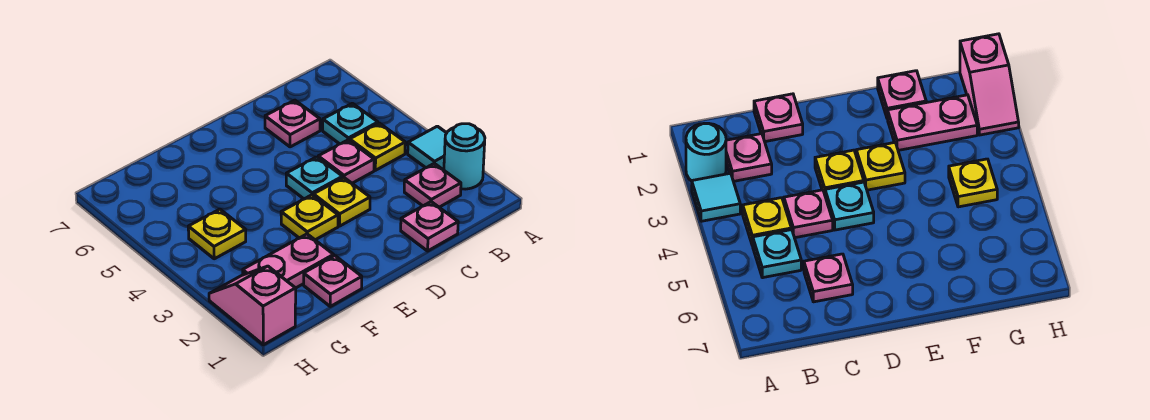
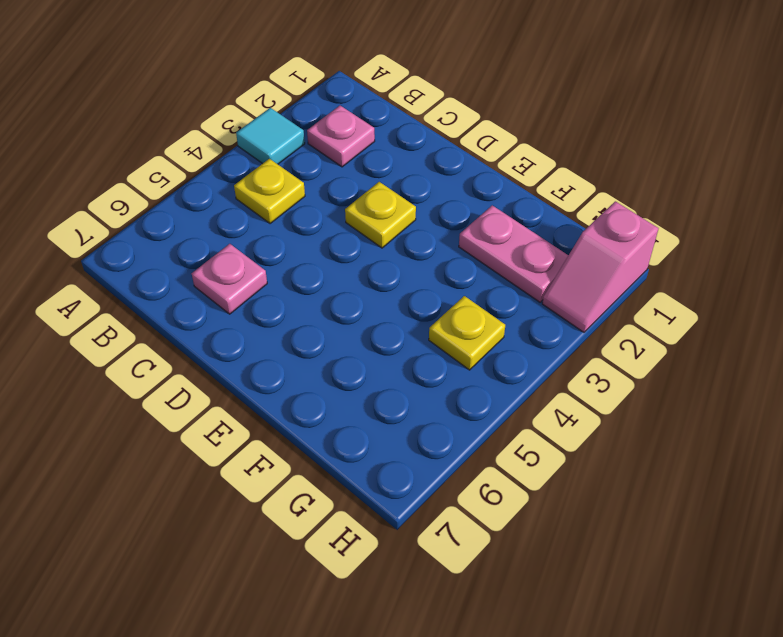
none -> cyan 1x1 round brick [444,124,485,189]
none -> cyan 1x1 plate [323,103,378,144]
none -> pink 1x1 plate [401,202,458,251]

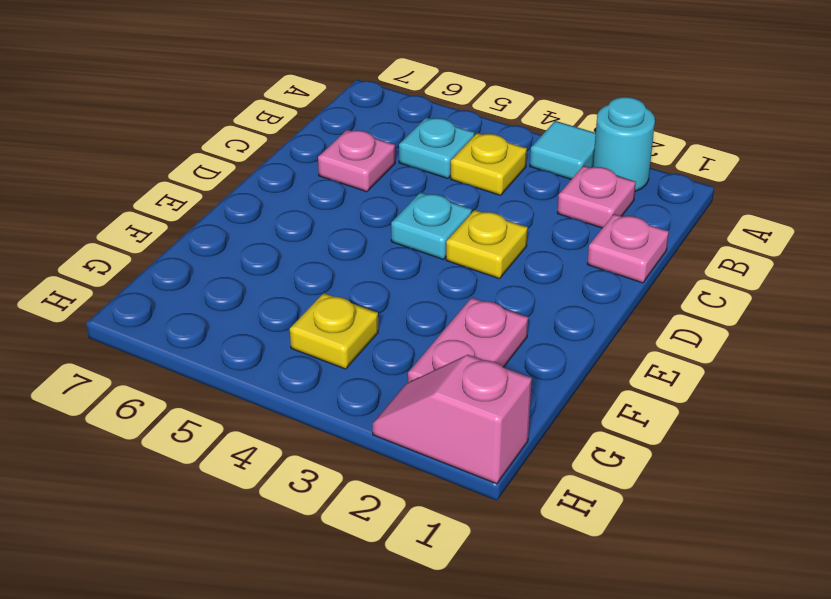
none -> pink 1x1 plate [318,140,374,183]
none -> yellow 1x1 plate [281,195,338,240]
none -> pink 1x1 plate [304,256,362,306]

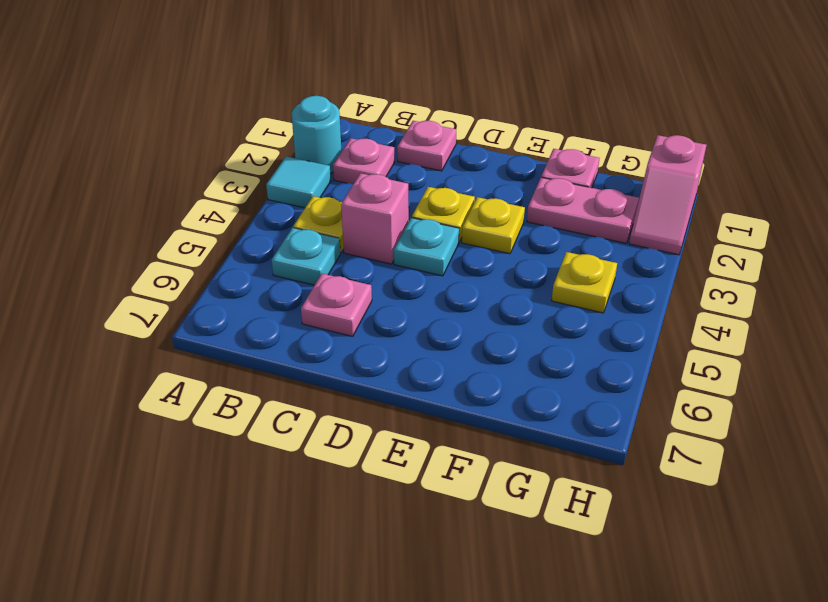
pink 1x1 brick [341,173,409,264] -> pink 1x1 plate [318,140,374,183]

